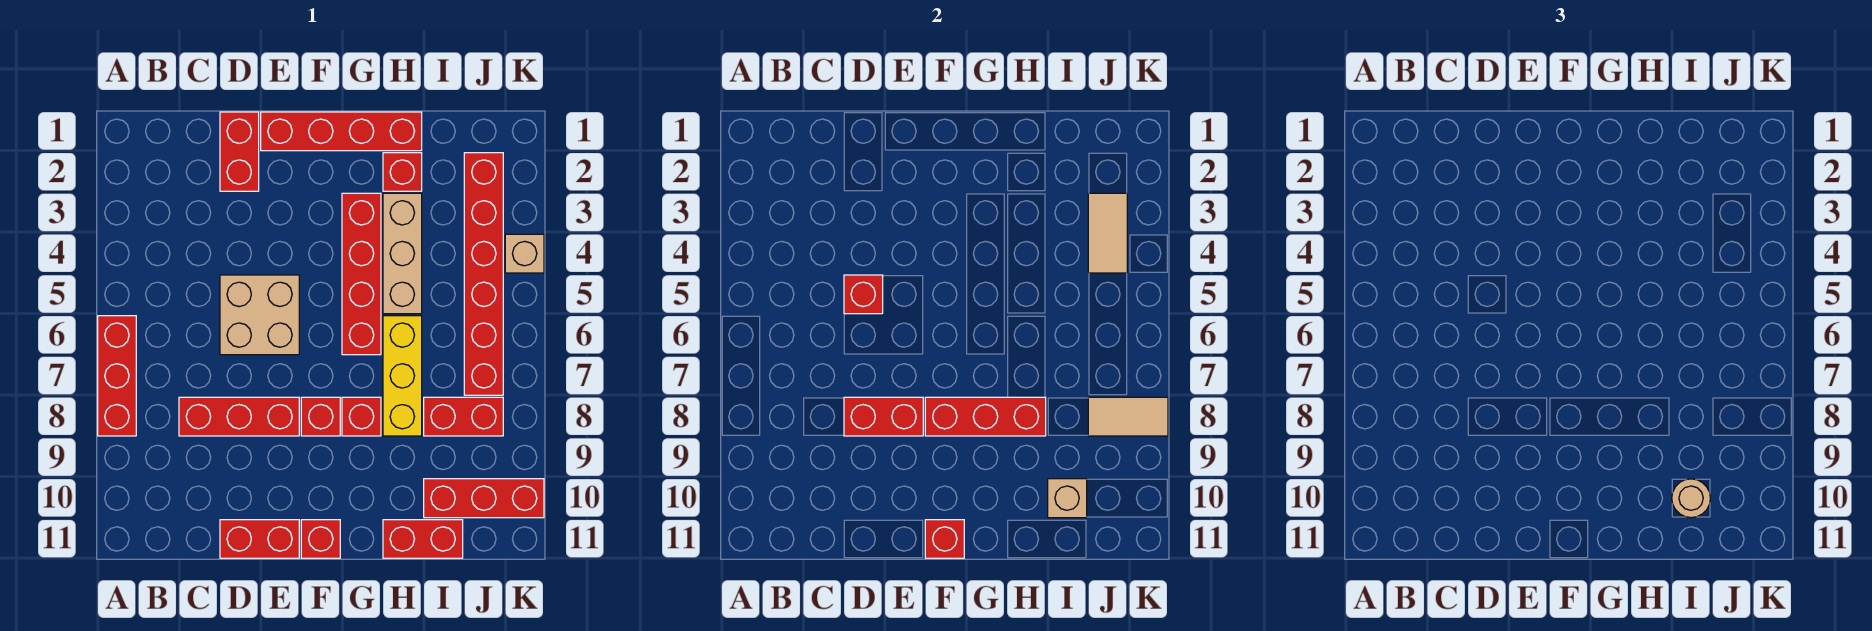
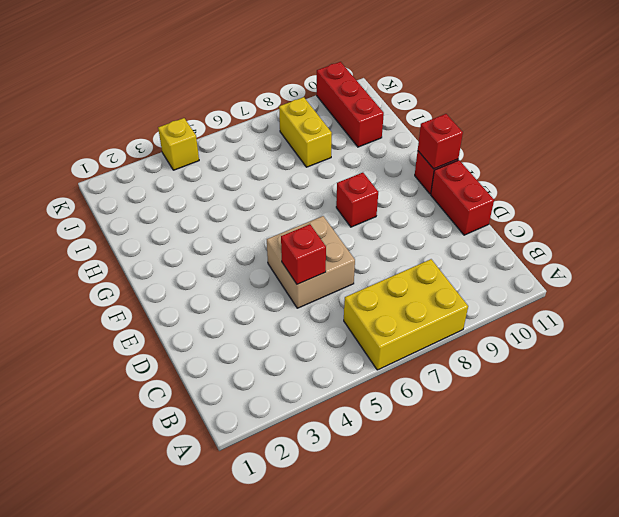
yellow 2x3 brick [344,259,468,370] -> red 1x3 brick [98,316,136,436]
yellow 1x2 brick [279,97,332,167] -> red 1x2 brick [424,397,503,436]
yellow 1x1 brick [158,118,199,170] -> tan 1x1 brick [505,234,544,273]
none -> red 1x3 brick [179,397,299,436]
none -> red 1x2 brick [220,112,259,191]
none -> red 1x4 brick [261,112,422,151]

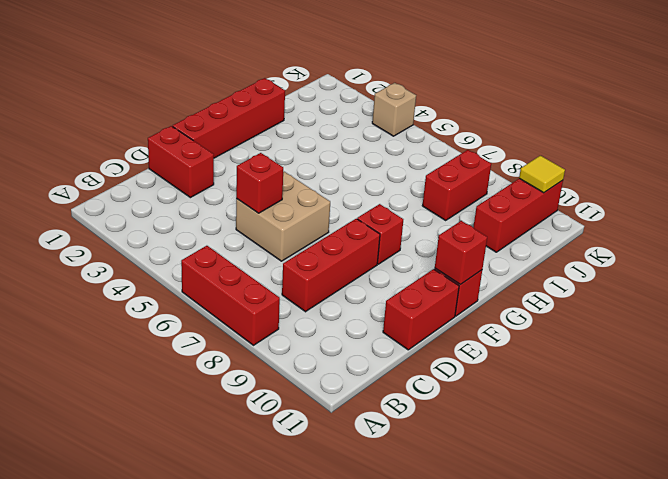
yellow 1x1 tile [519,156,565,193] -> none
none -> red 1x4 brick [342,193,381,355]
none -> red 1x1 brick [342,397,381,436]
none -> red 1x1 brick [383,153,422,191]

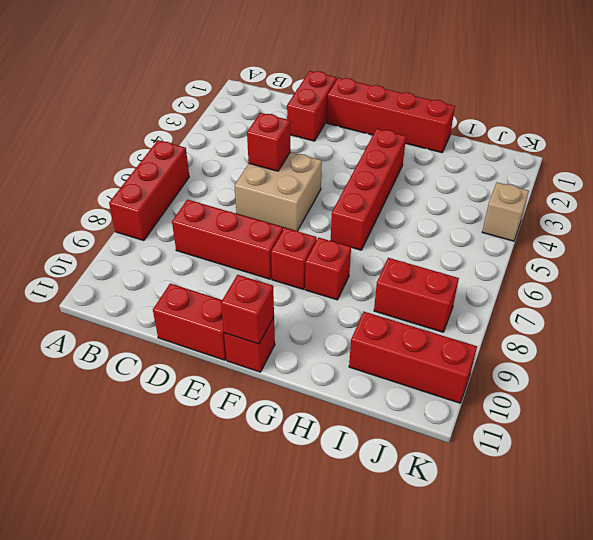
none -> red 1x1 brick [383,153,422,191]
none -> tan 1x3 brick [383,193,422,314]
none -> yellow 1x3 brick [383,316,422,436]

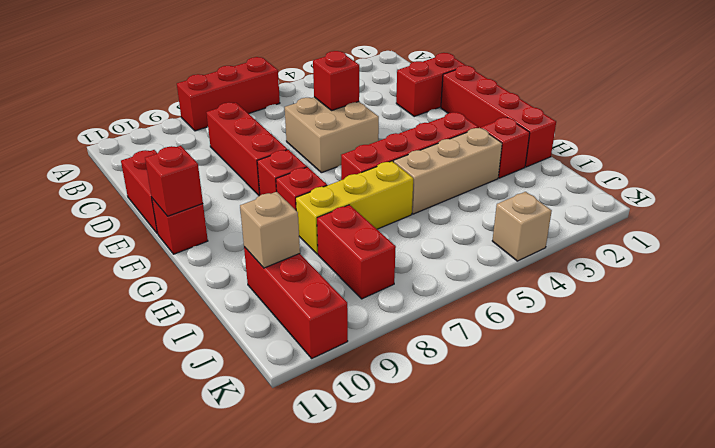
none -> red 1x2 brick [383,520,463,558]
none -> red 1x6 brick [464,153,503,395]
none -> red 1x2 brick [844,397,923,436]

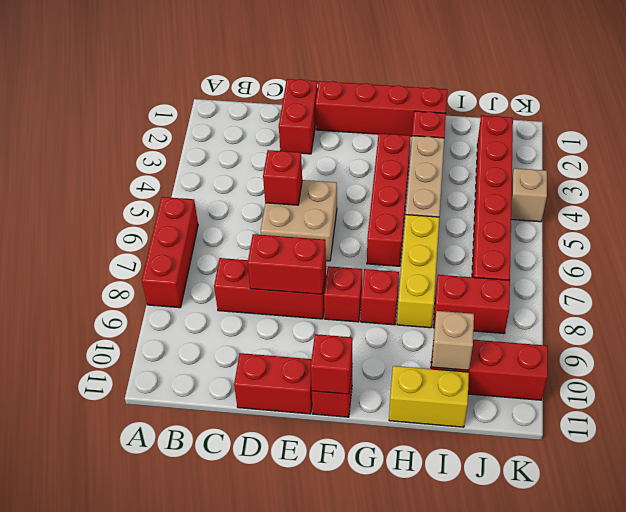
yellow 1x2 brick [389,366,469,427] -> red 1x2 brick [383,520,463,558]
none -> red 1x3 brick [925,397,1046,436]
none -> tan 1x2 tile [1088,193,1127,273]
none -> tan 1x2 tile [1088,397,1168,436]

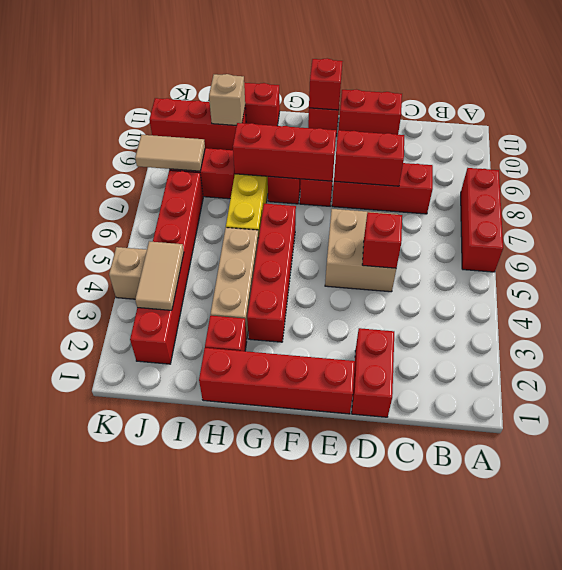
none -> tan 1x1 round brick [1672,479,1710,518]

